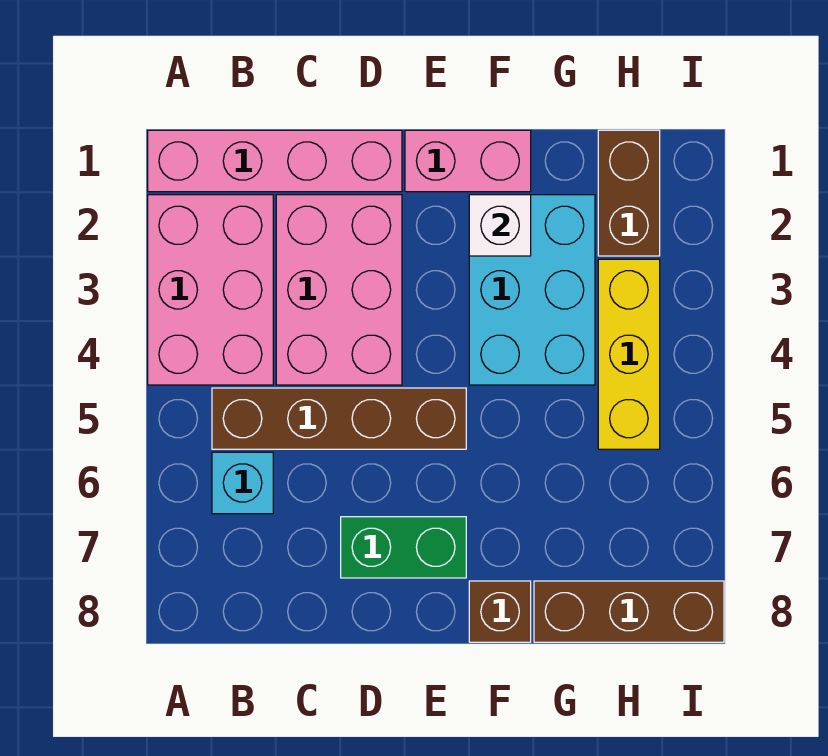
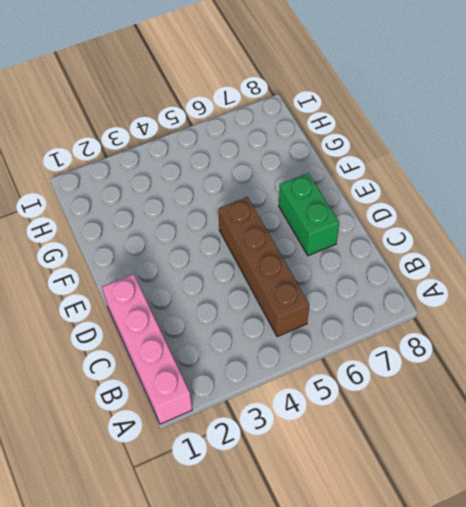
none -> pink 2x3 brick [148,195,273,385]
none -> cyan 1x1 brick [212,452,273,514]
none -> pink 2x3 brick [276,195,402,385]

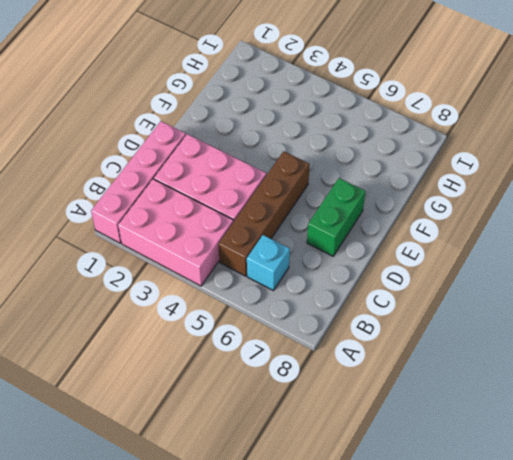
none -> pink 1x2 brick [405,130,531,192]
none -> cyan 2x3 brick [469,195,595,385]
none -> brown 1x1 brick [469,581,531,642]

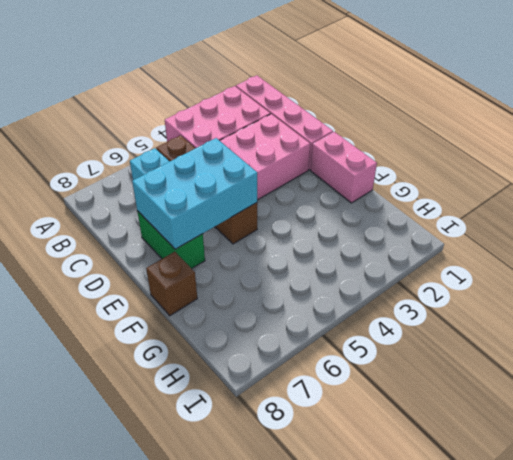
cyan 2x3 brick [132,138,257,249] -> cyan 2x3 brick moved to [469,195,595,385]
none -> brown 1x3 brick [534,581,724,642]
none -> brown 1x2 brick [598,130,660,256]
none -> yellow 1x3 brick [598,259,660,449]

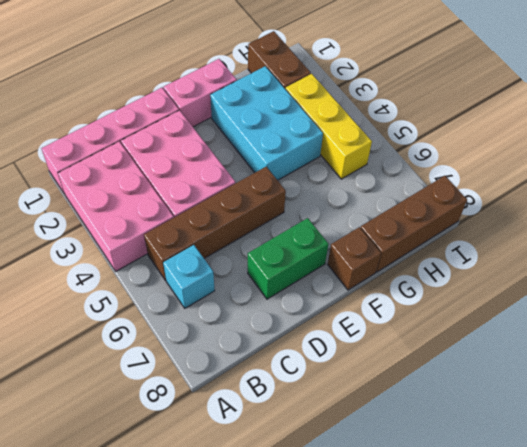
none -> white 1x1 brick [469,195,531,256]

